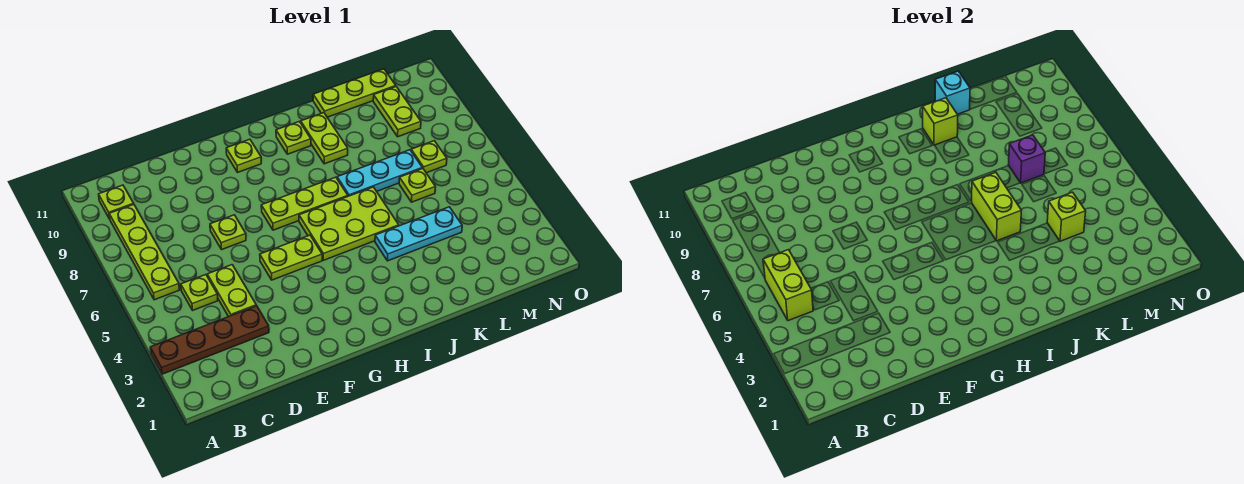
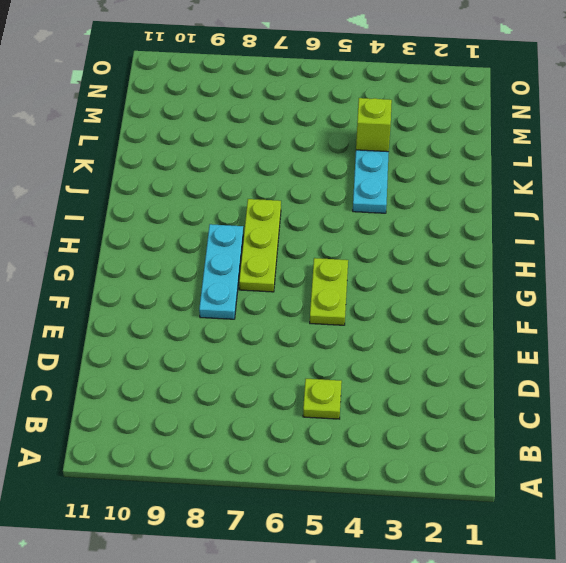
cyan 1x3 plate [199,224,243,319] -> cyan 1x3 plate moved to [337,150,422,196]
none -> brown 1x4 plate [150,306,269,374]
none -> lime 1x4 plate [109,204,179,300]
none -> lime 1x1 plate [99,185,134,219]

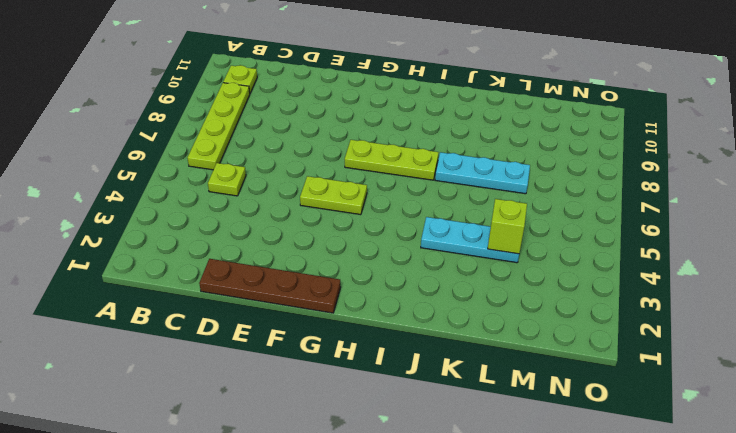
brown 1x4 plate [199,259,341,313] -> brown 1x4 plate moved to [150,306,269,374]
none -> lime 1x2 plate [207,265,256,317]
none -> lime 1x1 plate [210,215,246,249]
none -> lime 1x1 plate [226,139,261,172]

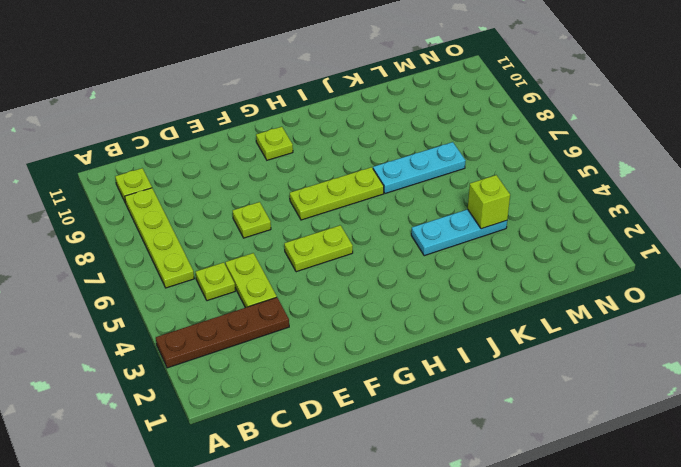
none -> lime 2x3 plate [299,187,399,260]
none -> lime 1x1 plate [276,121,311,154]
none -> lime 1x2 plate [301,113,348,164]

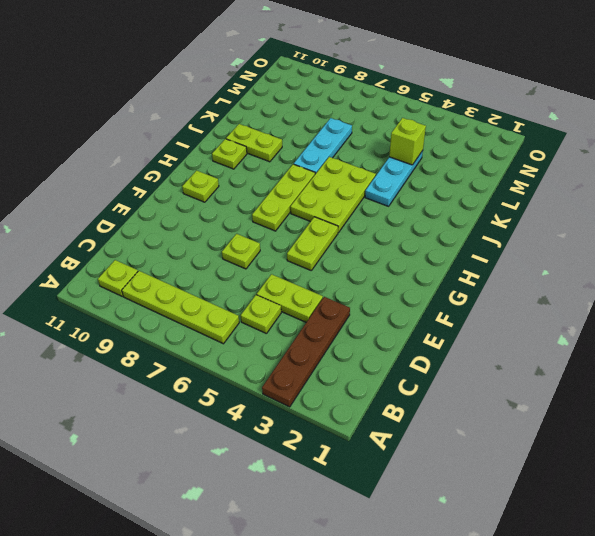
none -> lime 1x3 plate [313,69,396,117]
none -> lime 1x1 plate [399,168,435,202]
none -> lime 1x1 plate [411,141,447,173]

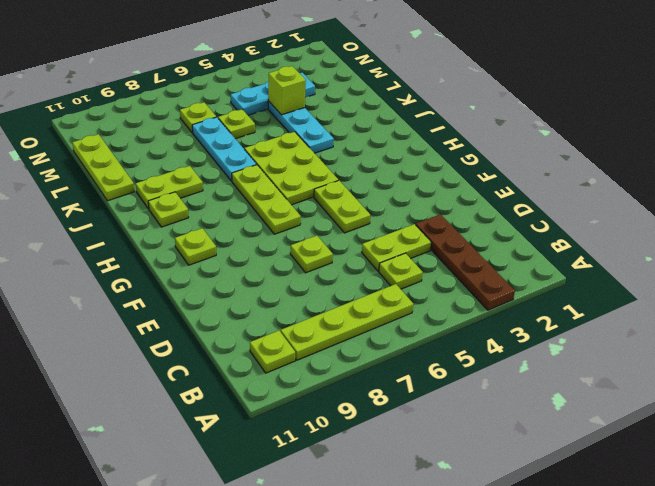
cyan 1x3 plate [231,73,315,115] -> none
none -> lime 1x2 plate [373,87,421,137]
none -> lime 1x2 brick [763,250,813,321]
none -> lime 1x2 brick [972,172,1021,241]

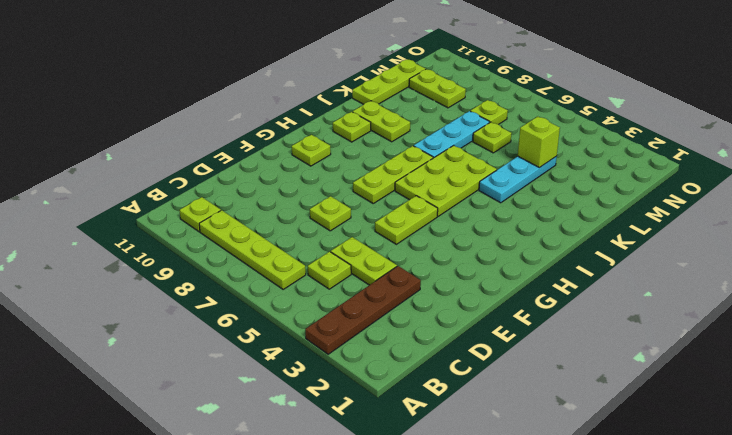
none -> lime 1x2 brick [763,250,813,321]
none -> lime 1x2 brick [972,172,1021,241]
none -> lime 1x1 brick [923,98,958,145]

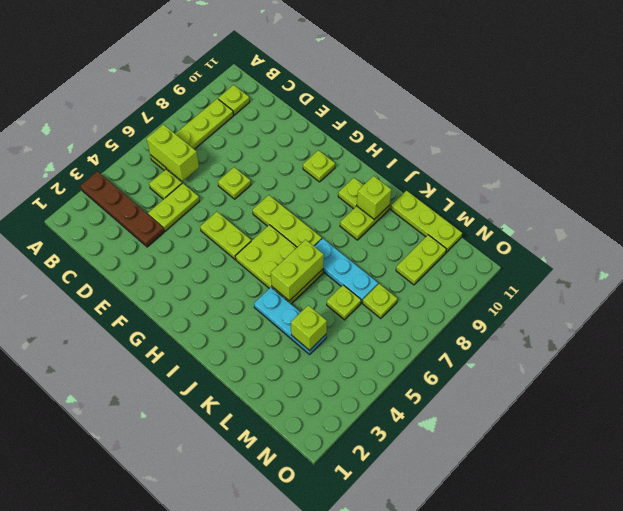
lime 1x2 brick [147,124,199,181] -> lime 1x2 brick turned to [763,250,813,321]
none -> cyan 1x1 brick [935,71,970,114]
none -> purple 1x1 brick [1008,135,1045,183]

